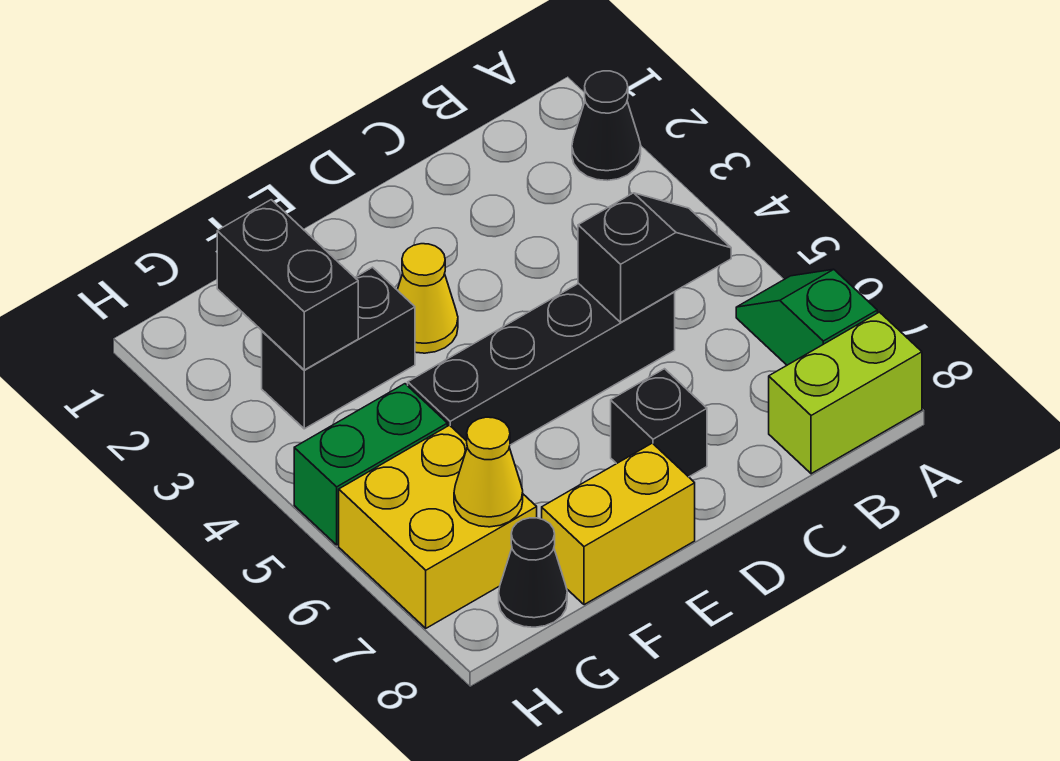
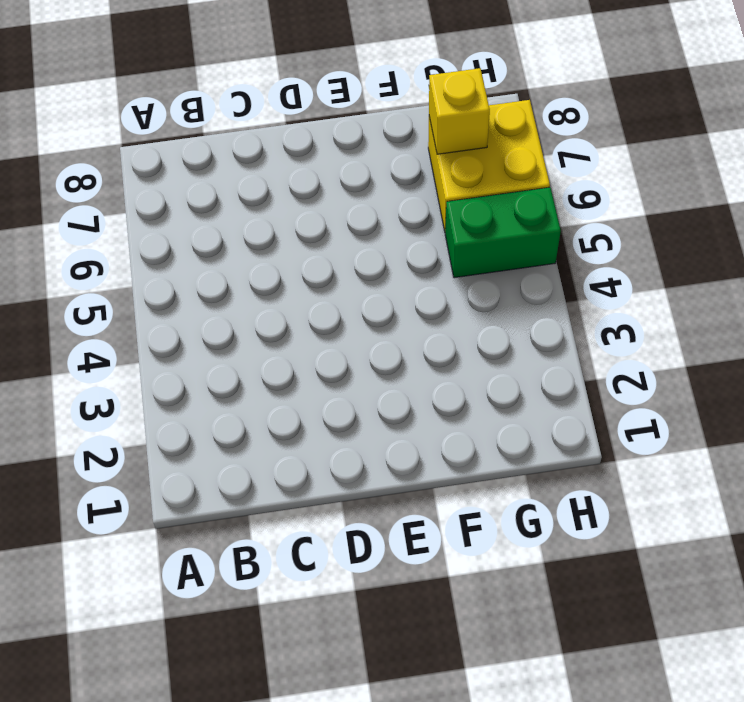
yellow 1x1 brick [429,68,490,154] -> yellow 1x1 cone [454,417,523,527]
none -> black 1x1 cone [572,71,641,181]
none -> green 1x2 slope [736,269,877,365]
none -> lime 1x2 brick [769,312,922,474]

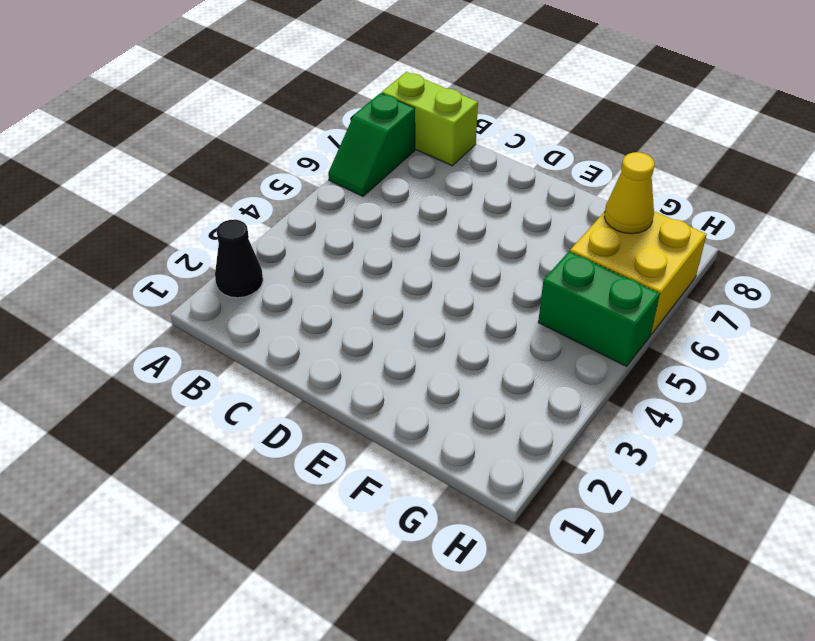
none -> black 1x4 brick [408,283,675,445]
none -> black 1x1 brick [611,369,707,477]
none -> yellow 1x1 cone [397,244,458,353]

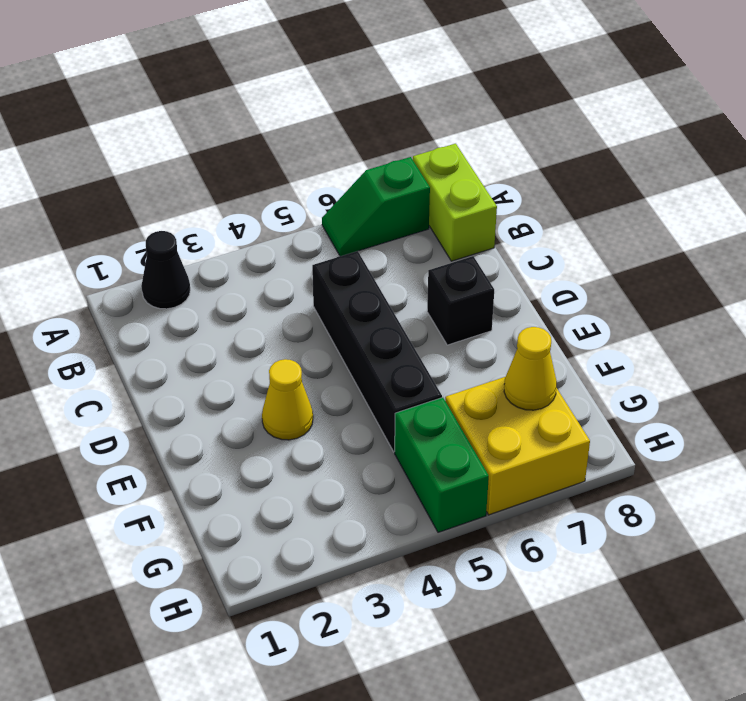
none -> yellow 1x2 brick [542,443,695,605]
none -> black 1x2 brick [262,267,415,429]
none -> black 1x1 cone [499,518,567,627]

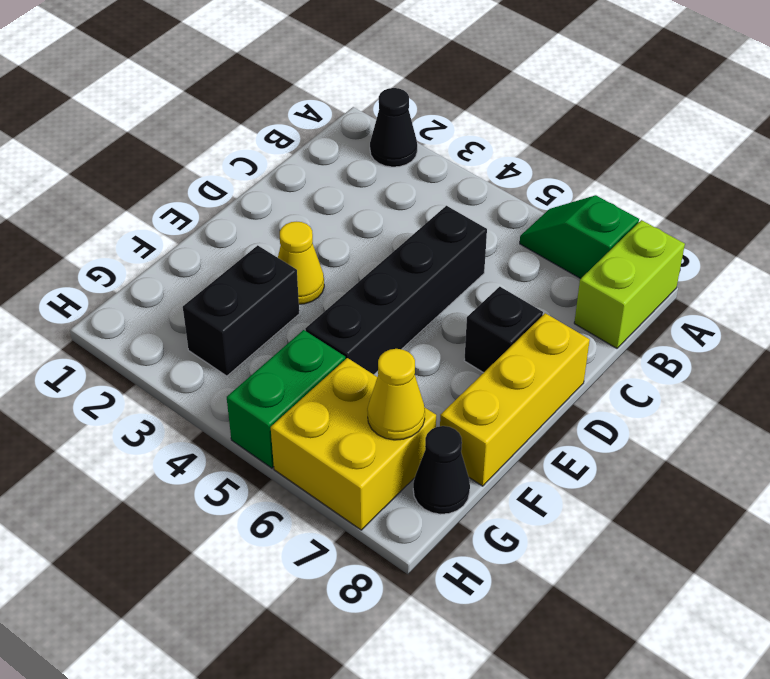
yellow 1x3 brick [440,313,590,486] -> yellow 1x2 brick [542,443,695,605]
none -> black 1x2 slope [578,193,731,322]
none -> black 1x2 brick [217,200,358,370]

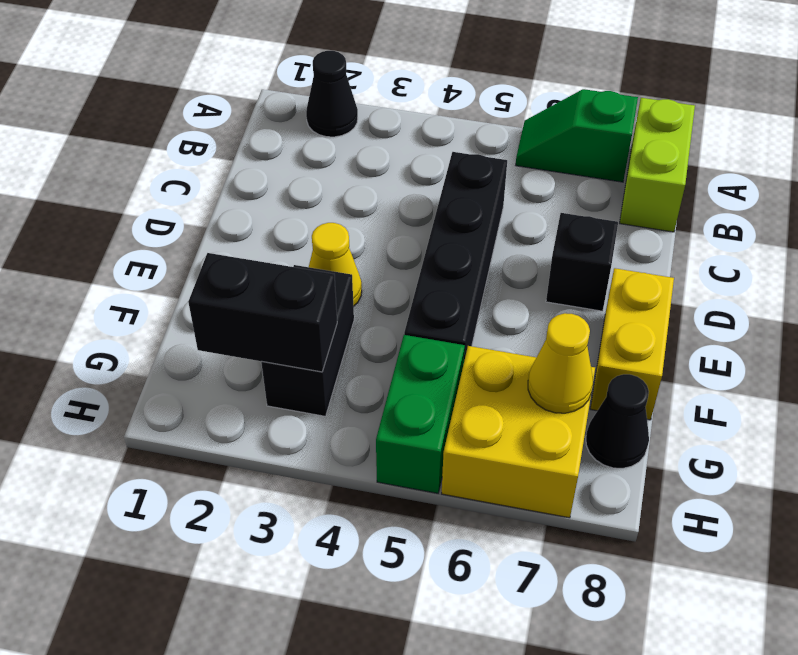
none -> black 1x2 slope [578,193,731,322]

